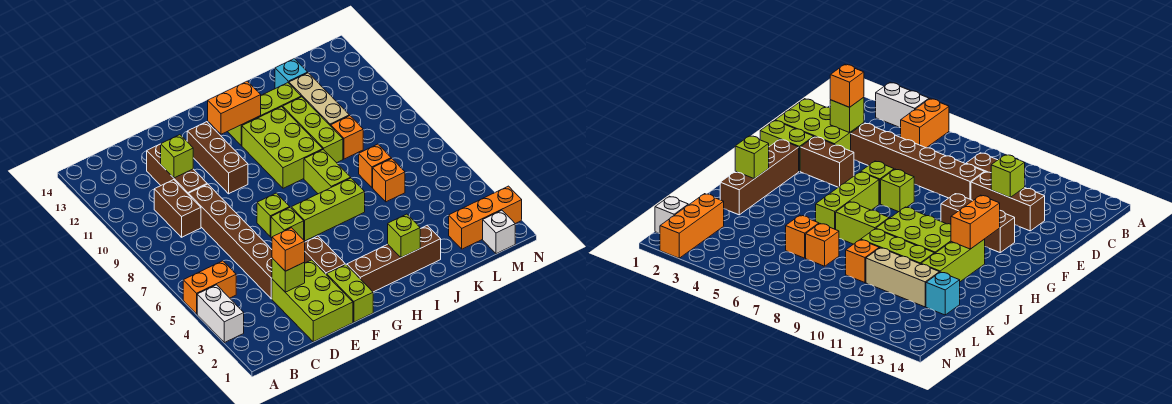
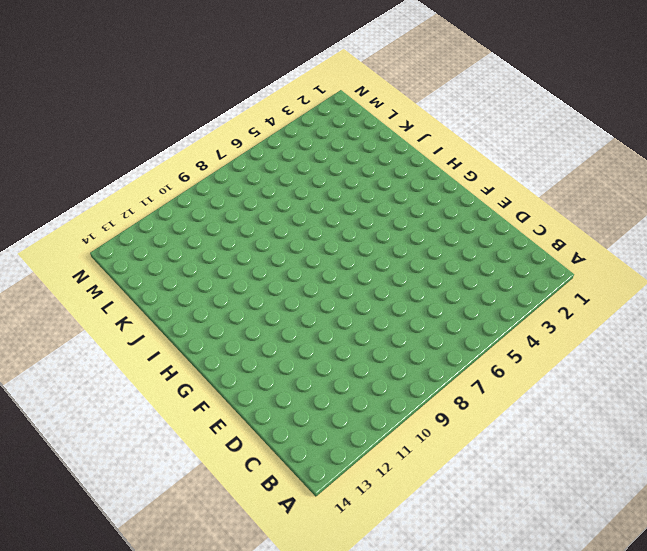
none -> white 1x2 brick [197,285,244,343]
none -> orange 1x2 brick [183,261,236,314]
none -> brown 1x2 brick [154,180,201,237]

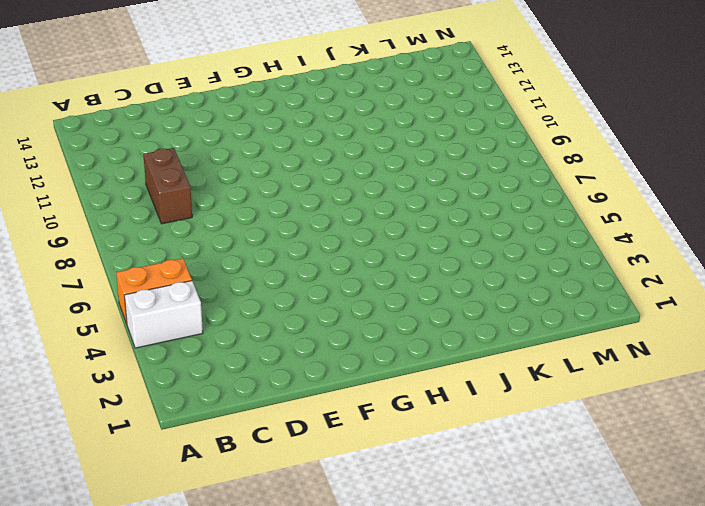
white 1x2 brick [124,281,203,348] -> white 1x2 brick turned to [197,285,244,343]
none -> lime 2x3 brick [272,260,353,342]
none -> brown 1x6 brick [189,184,272,299]
none -> brown 1x3 brick [147,144,207,195]

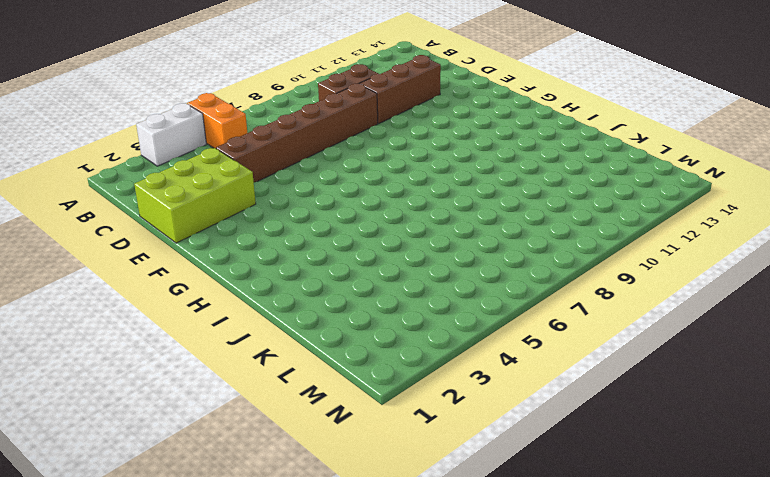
none -> lime 1x2 brick [327,264,373,322]
none -> brown 1x2 brick [305,236,345,275]
none -> lime 1x1 brick [271,207,304,240]

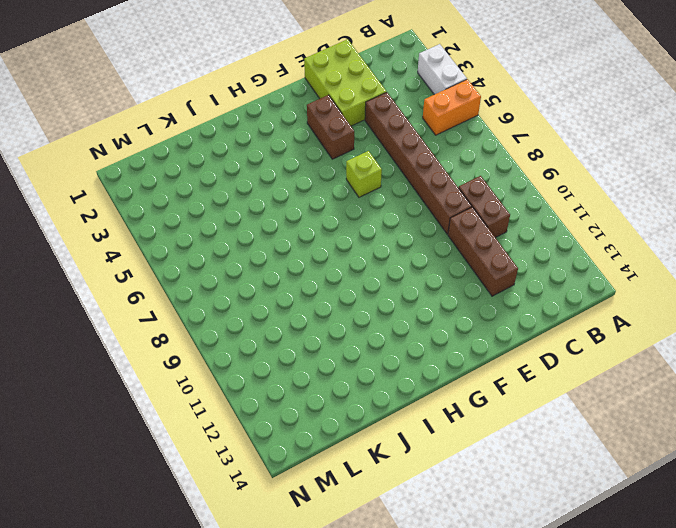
none -> lime 1x2 brick [327,264,373,322]
none -> lime 1x1 brick [257,193,290,236]
none -> brown 1x3 brick [187,122,248,194]

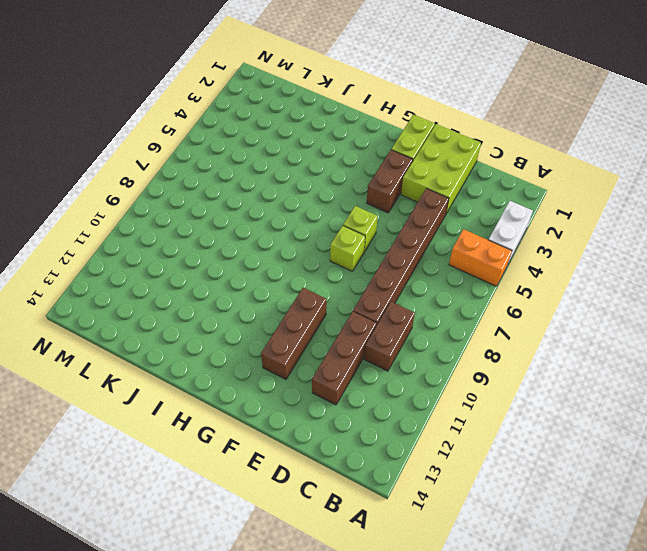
none -> brown 1x4 brick [347,225,441,292]
none -> lime 1x3 brick [291,178,365,241]
none -> lime 2x3 brick [242,107,323,188]

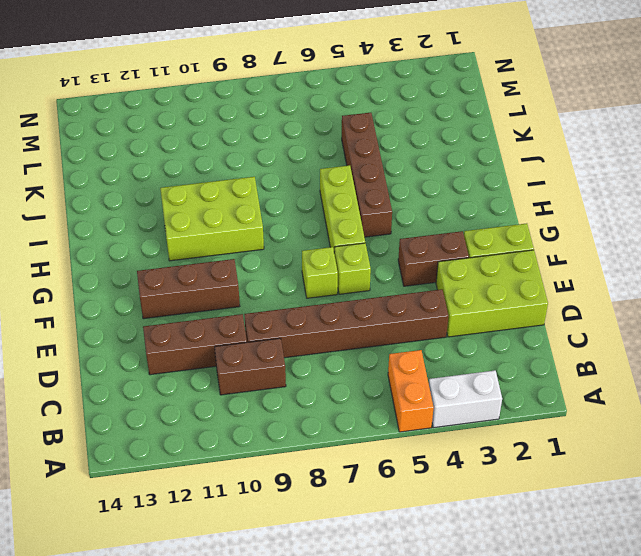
brown 1x4 brick [342,113,392,237] -> brown 1x4 brick moved to [347,225,441,292]
none -> lime 1x3 brick [228,83,301,146]
none -> lime 1x2 brick [304,149,351,194]
none -> lime 1x3 brick [283,97,343,163]

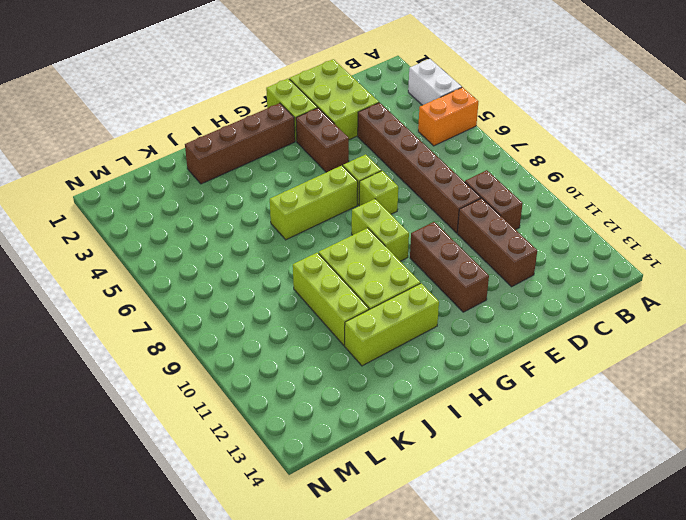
lime 1x2 brick [352,199,409,261] -> lime 1x2 brick moved to [304,149,351,194]
none -> orange 1x1 brick [373,158,405,202]
none -> orange 1x1 brick [359,144,391,188]
none -> orange 1x1 brick [331,116,363,159]

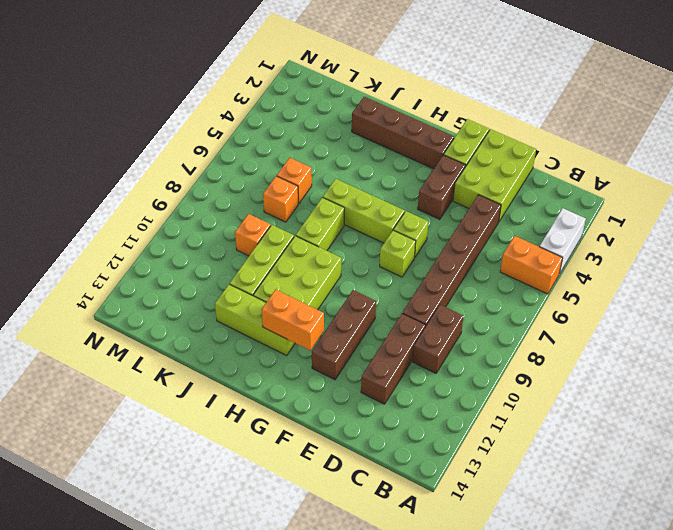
none -> tan 1x3 brick [289,73,349,126]
none -> cyan 1x1 brick [275,59,308,89]
none -> orange 1x3 brick [449,186,522,249]

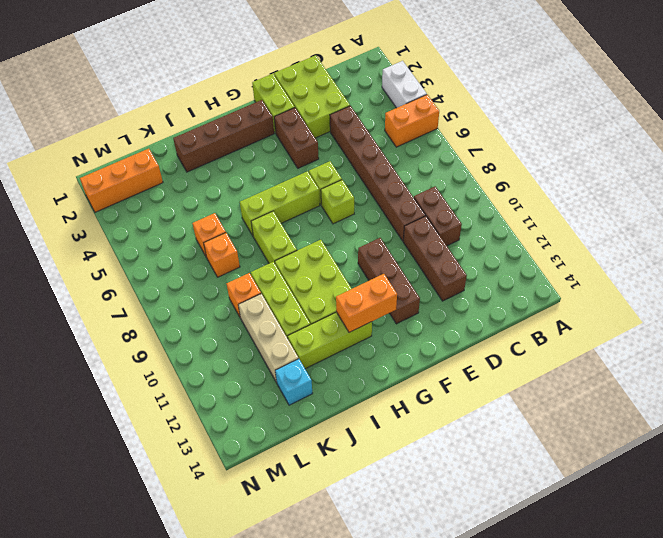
none -> white 1x1 brick [483,210,515,254]
none -> lime 1x1 brick [272,258,305,292]
none -> lime 1x1 brick [161,135,193,178]

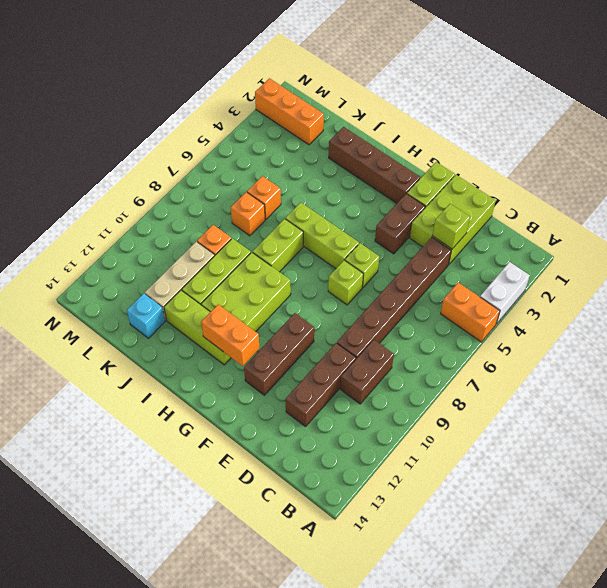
none -> white 1x1 brick [483,210,515,254]
none -> lime 1x1 brick [161,135,193,178]
none -> lime 1x1 brick [388,214,420,257]

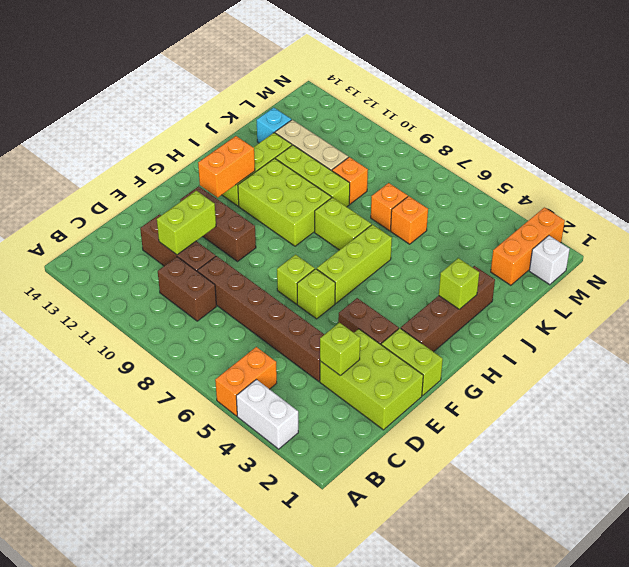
lime 1x2 brick [157,191,216,255] -> lime 1x1 brick [161,135,193,178]
none -> orange 1x1 brick [272,228,305,271]

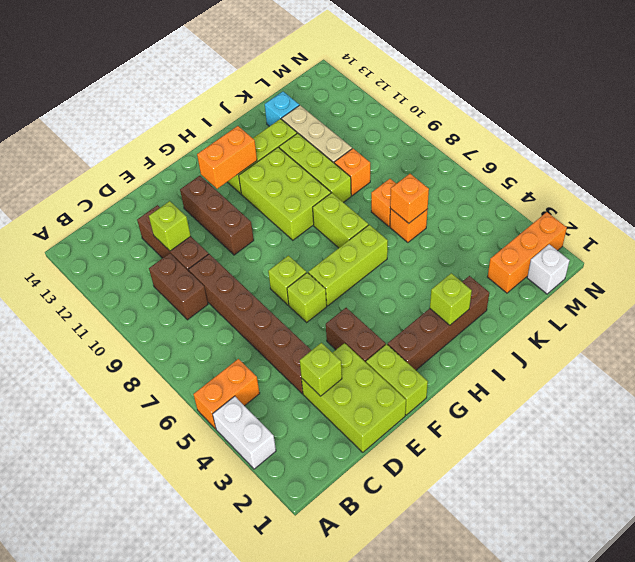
orange 1x1 brick [390,174,429,223] -> orange 1x1 brick moved to [272,228,305,271]

